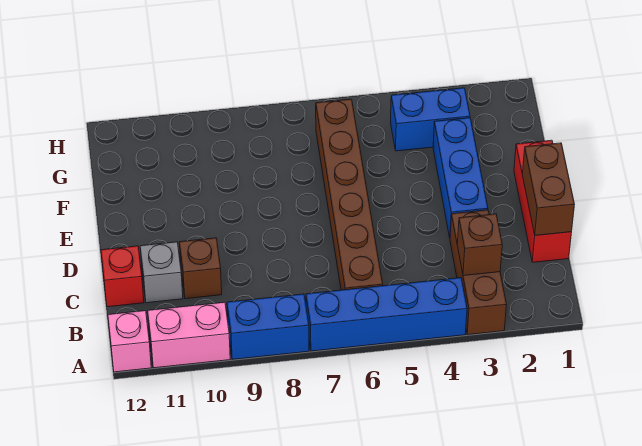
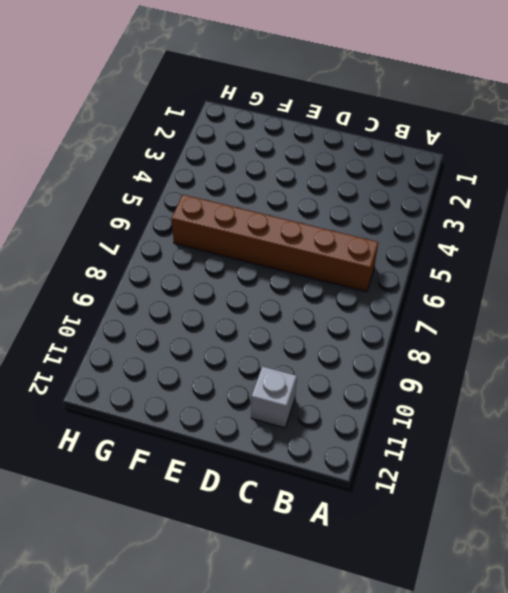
none -> brown 1x3 brick [450,210,506,335]
none -> blue 1x4 brick [306,278,467,351]
none -> blue 1x2 brick [227,294,309,359]

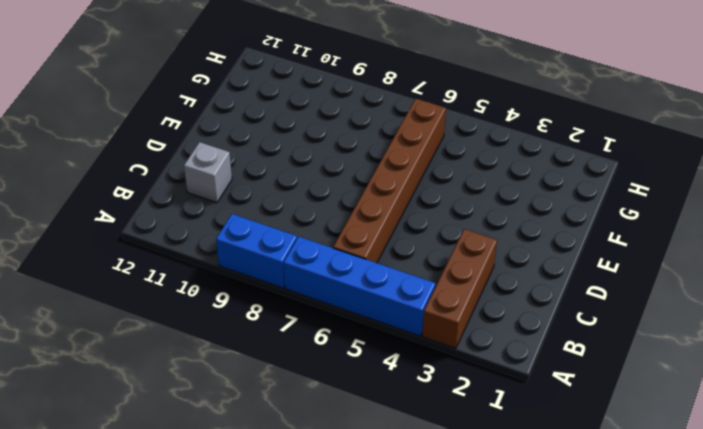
none -> pink 1x2 brick [148,302,230,368]
none -> pink 1x1 brick [108,311,151,372]
none -> red 1x3 brick [514,140,572,262]

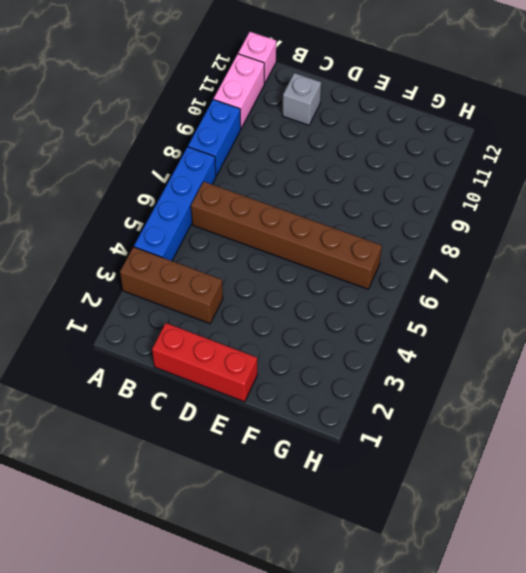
none -> brown 1x1 brick [179,238,222,299]
none -> red 1x1 brick [101,246,144,307]
none -> blue 1x3 brick [433,118,488,238]

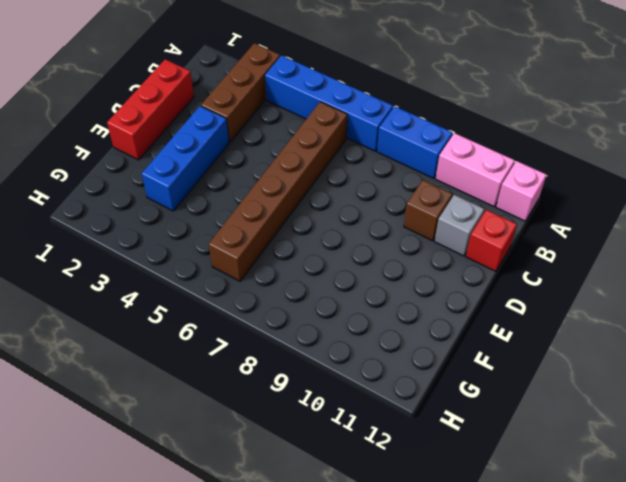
none -> blue 1x2 brick [390,88,470,151]
none -> brown 1x1 brick [457,214,502,276]
none -> brown 1x2 brick [522,143,575,235]

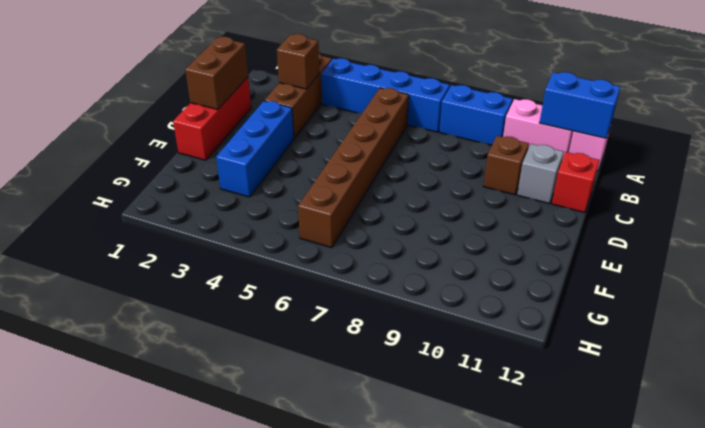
blue 1x2 brick [539,72,620,138] -> blue 1x2 brick moved to [390,88,470,151]

